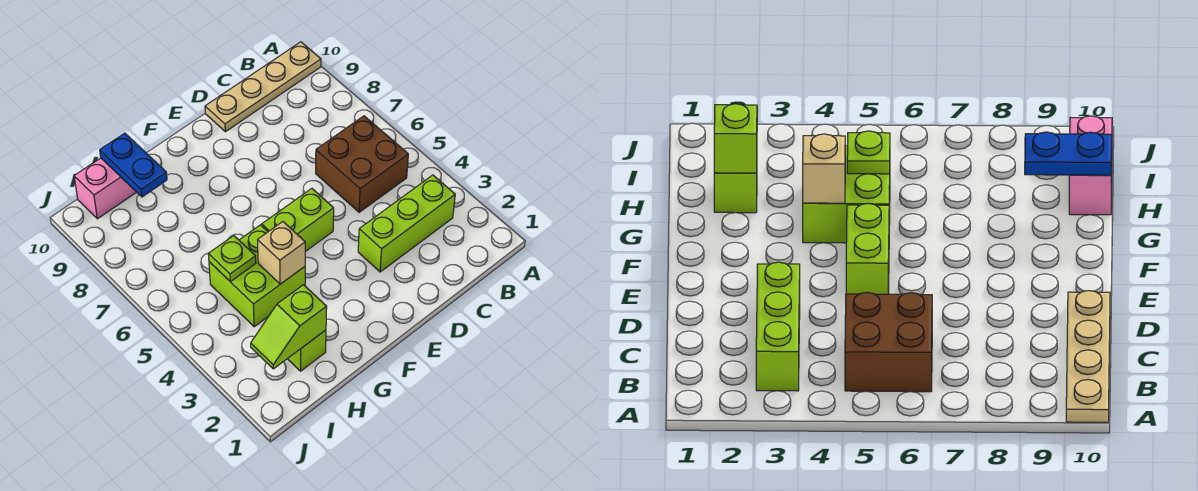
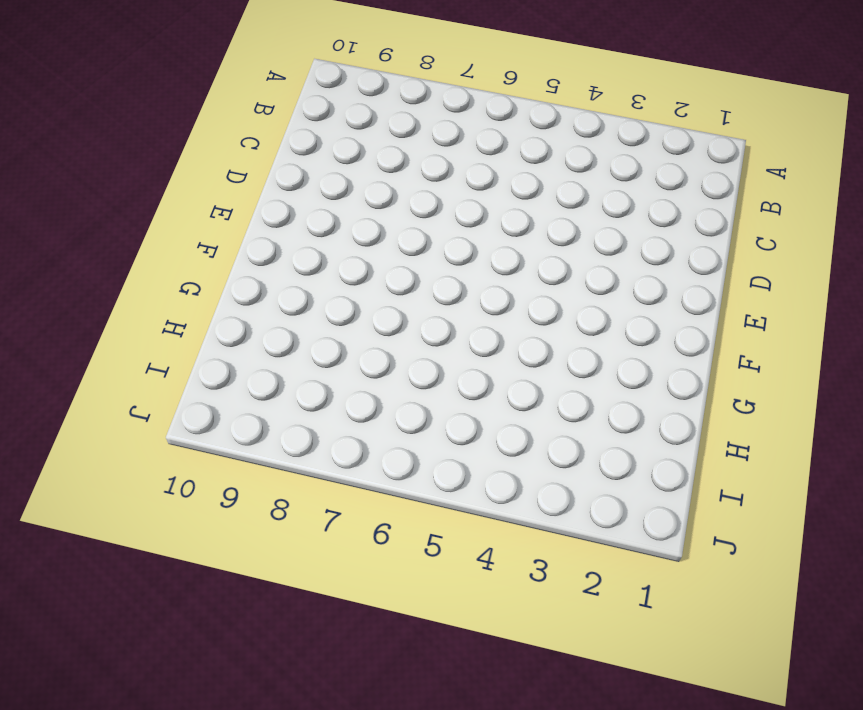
none -> tan 1x4 plate [205,42,321,132]
none -> lime 1x3 brick [358,175,455,272]

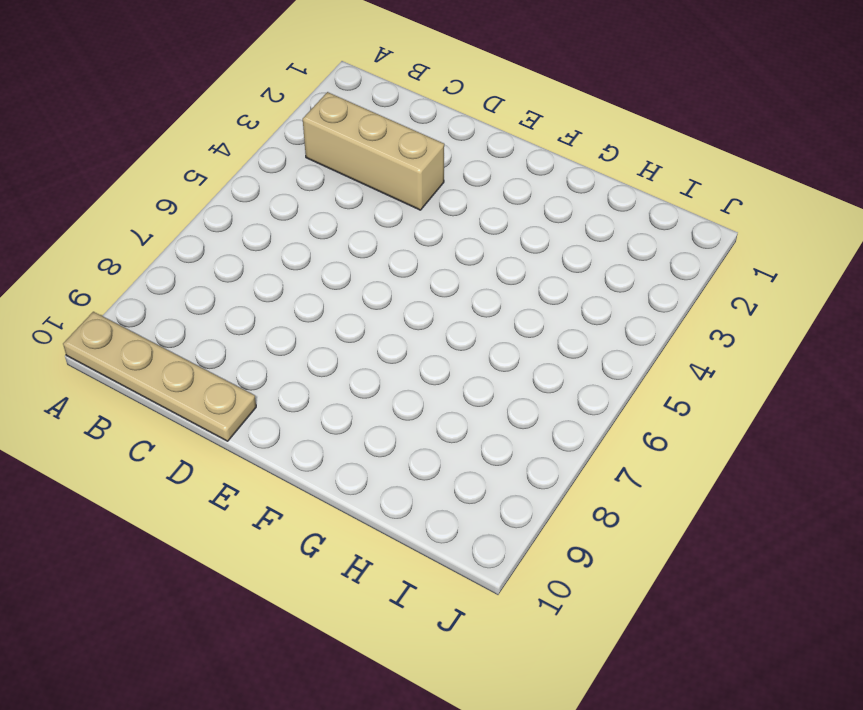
tan 1x3 brick [303,92,444,210] -> lime 1x3 brick [358,175,455,272]
none -> brown 2x2 brick [316,116,408,212]
none -> lime 1x2 brick [262,189,334,252]

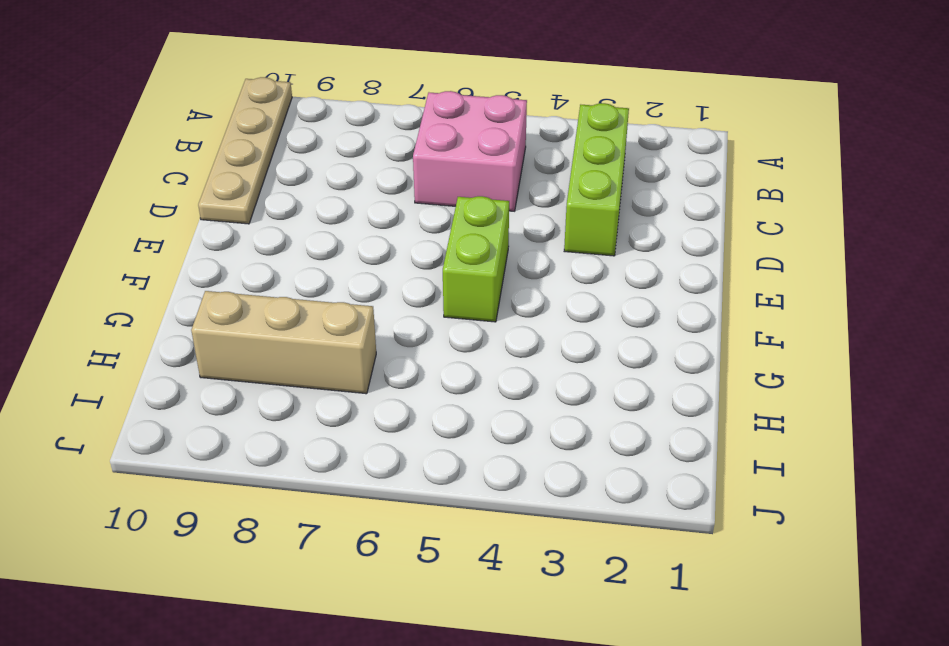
pink 2x2 brick [413,91,527,211] -> brown 2x2 brick [316,116,408,212]
tan 1x3 brick [191,291,376,394] -> none
none -> lime 2x2 brick [209,225,305,327]
none -> lime 1x1 brick [288,330,326,371]

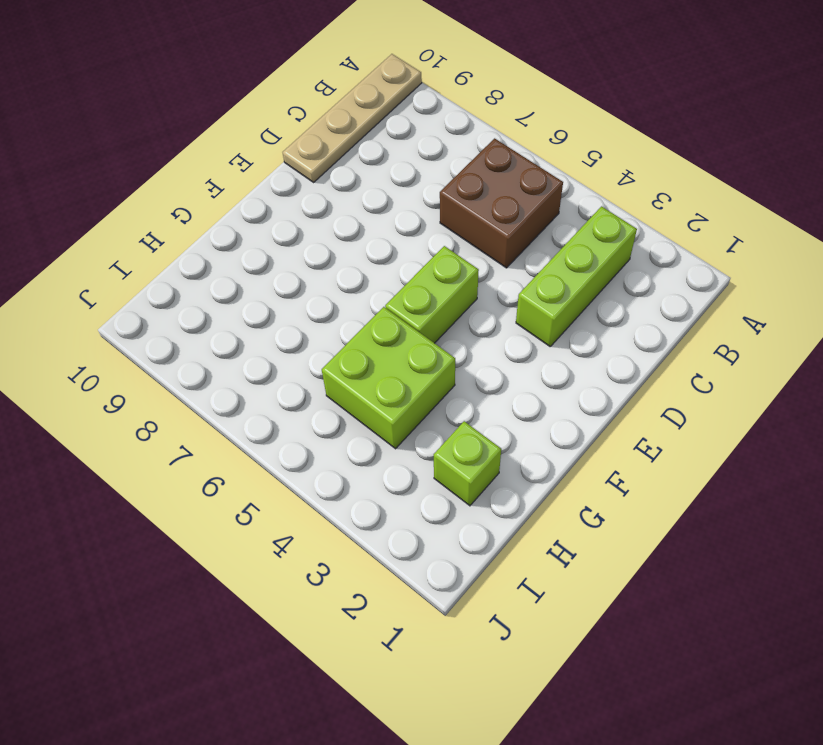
none -> pink 1x2 brick [74,158,136,219]
none -> tan 1x1 brick [258,222,305,284]

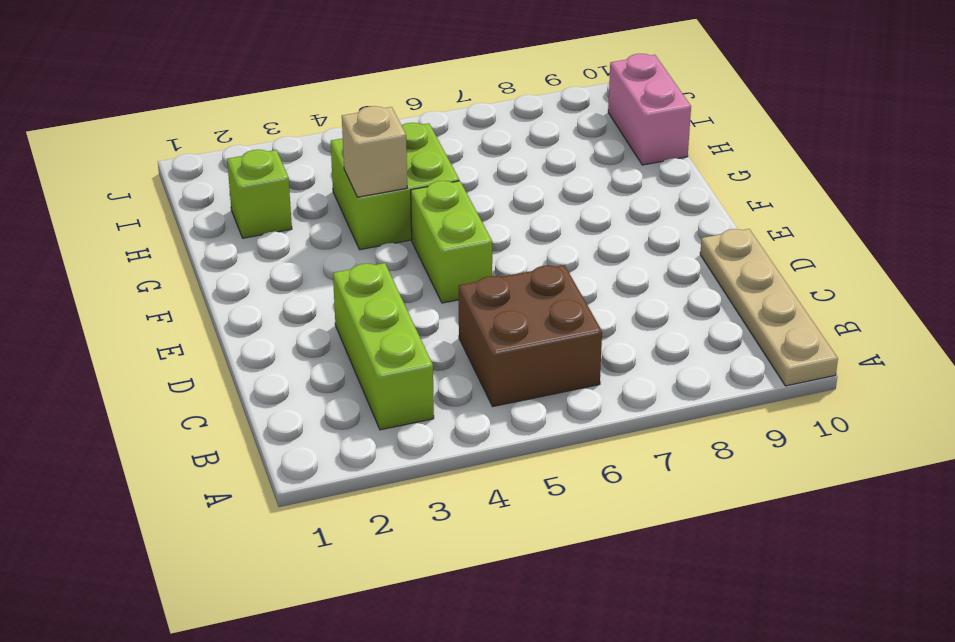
none -> lime 1x2 slope [251,285,327,369]
none -> lime 1x1 plate [208,236,256,282]

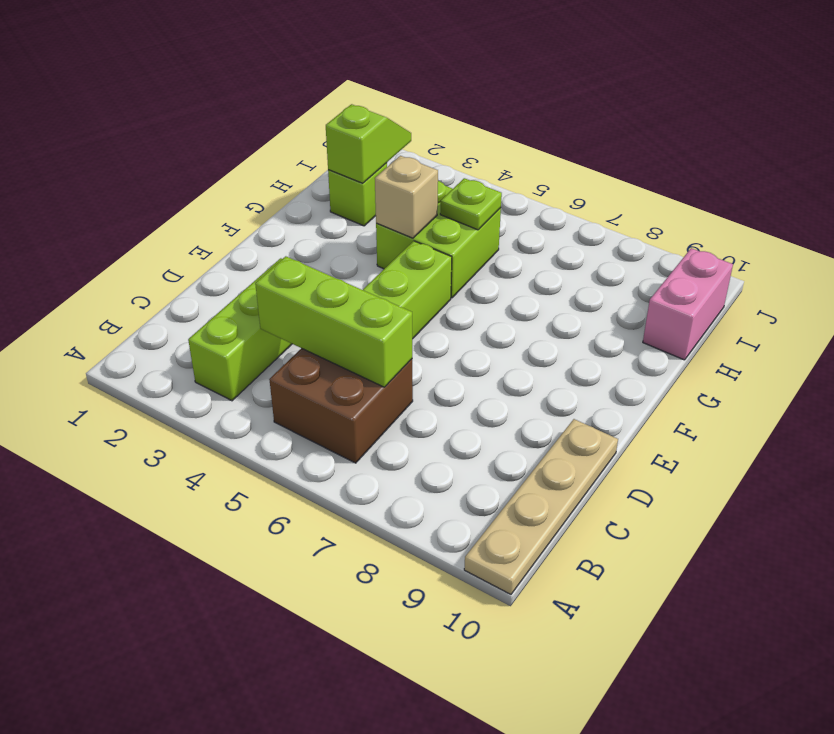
lime 1x3 brick [255,256,412,387] -> none
none -> blue 1x2 plate [100,133,167,197]

